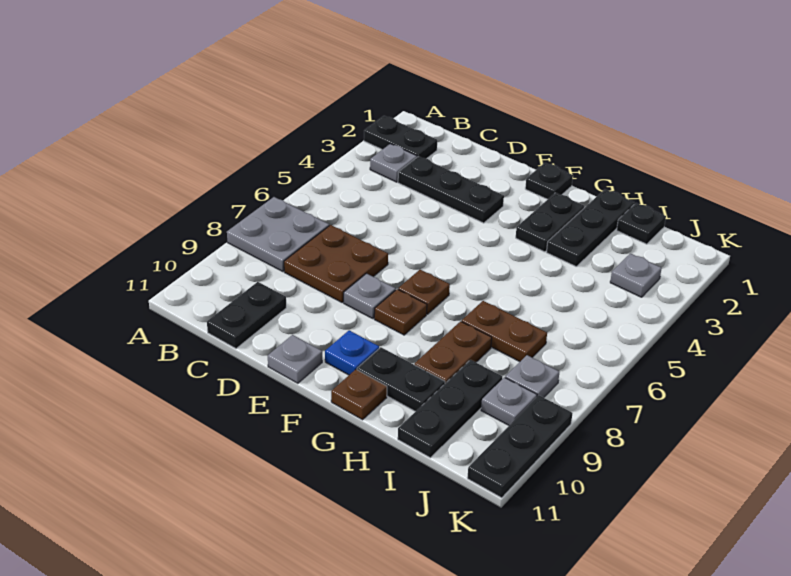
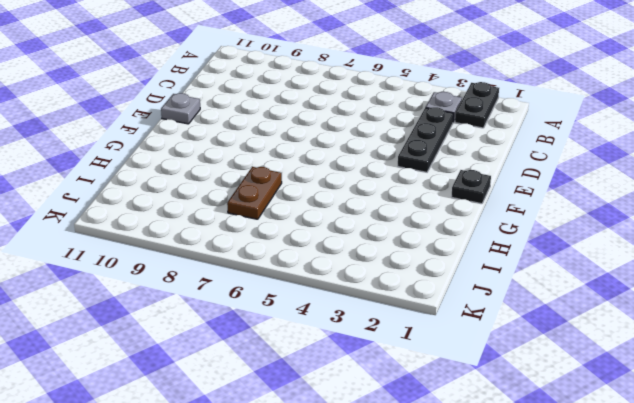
none -> grey 2x2 plate [227,197,329,272]
none -> brown 2x2 plate [284,225,388,302]
none -> black 1x2 plate [207,282,286,349]

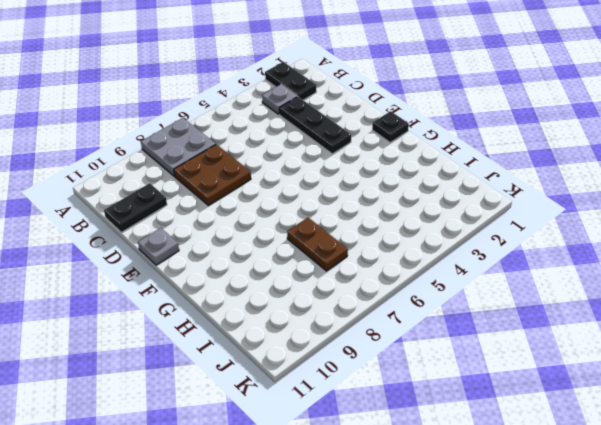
none -> grey 1x1 plate [344,274,396,319]
none -> brown 1x1 plate [398,270,450,314]
none -> brown 1x1 plate [374,289,427,335]

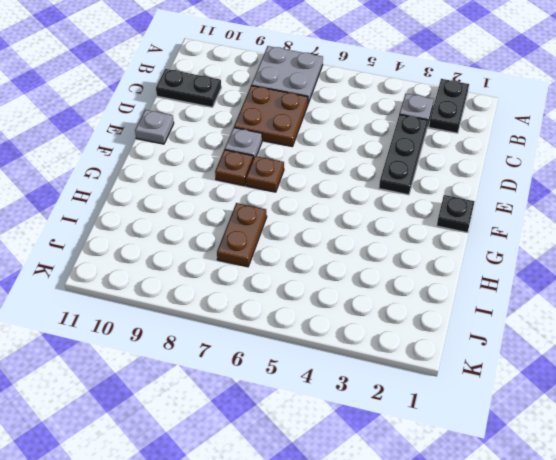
none -> blue 1x1 plate [325,330,379,375]
none -> black 1x2 plate [516,193,584,252]
none -> black 1x2 plate [357,347,445,412]

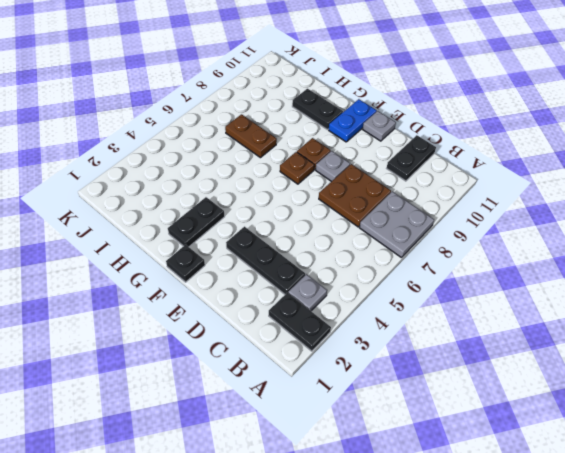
blue 1x2 plate [329,99,377,142] -> blue 1x1 plate [325,330,379,375]
none -> brown 1x1 plate [331,369,387,420]
none -> black 1x3 plate [546,189,634,267]
none -> brown 1x2 plate [414,321,492,383]

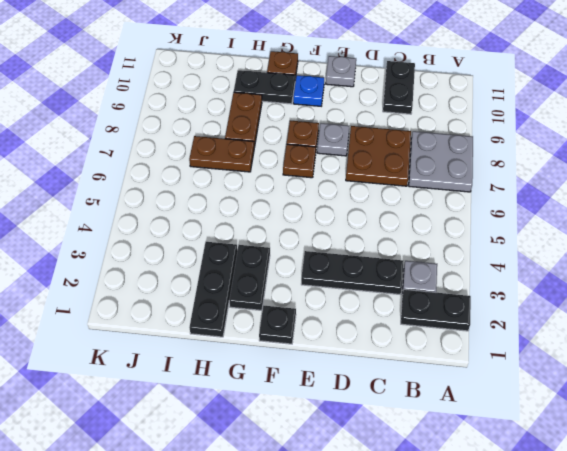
none -> black 1x1 plate [617,203,666,244]
none -> black 1x3 plate [398,360,502,458]
none -> grey 1x1 plate [610,254,662,297]

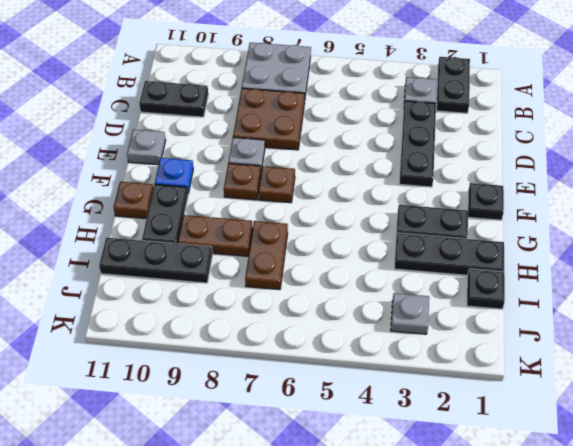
none -> grey 1x1 plate [505,355,559,398]
none -> grey 1x1 plate [481,377,537,425]
none -> black 1x3 plate [467,396,573,498]

